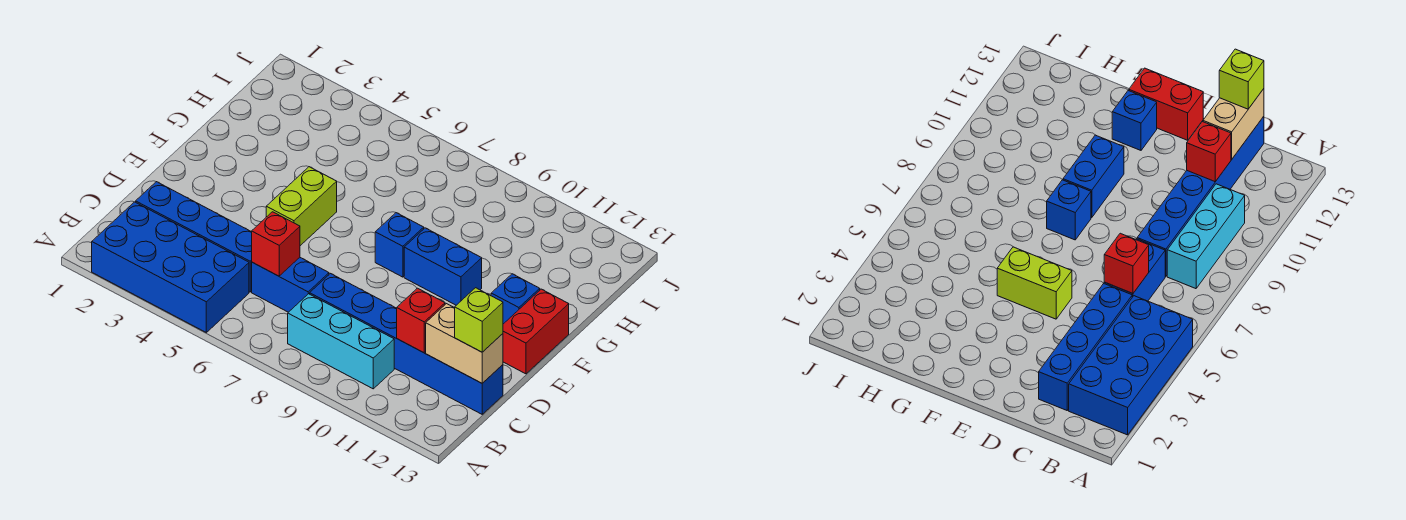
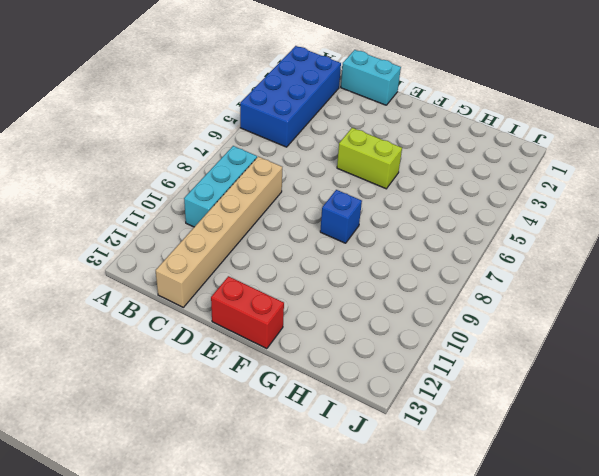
cyan 1x2 brick [341,50,401,105] -> none
tan 1x6 brick [156,157,282,307] -> blue 1x6 brick [310,273,503,414]
none -> blue 1x4 brick [136,182,252,292]
none -> blue 1x2 brick [252,258,329,312]
none -> blue 1x2 brick [404,228,482,305]

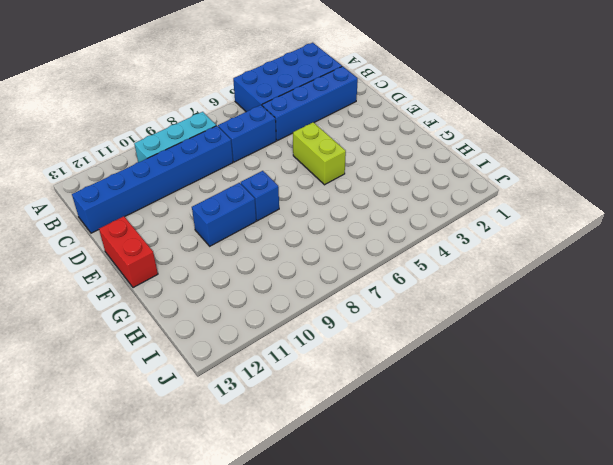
none -> blue 1x1 brick [491,274,540,324]
none -> red 1x1 brick [252,212,300,276]
none -> red 1x1 brick [397,288,445,353]

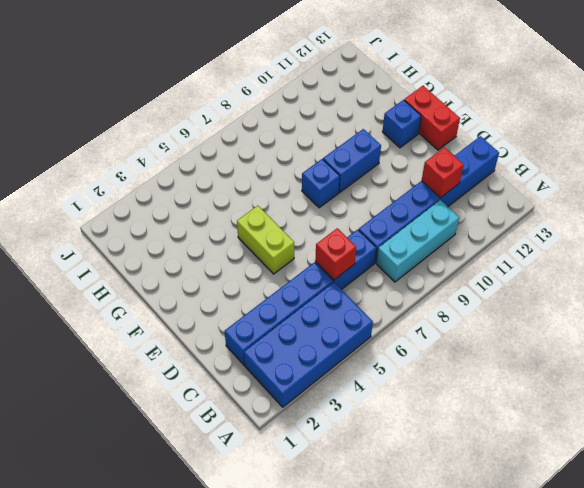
none -> tan 1x2 brick [426,304,503,383]
none -> lime 1x1 brick [455,288,503,352]

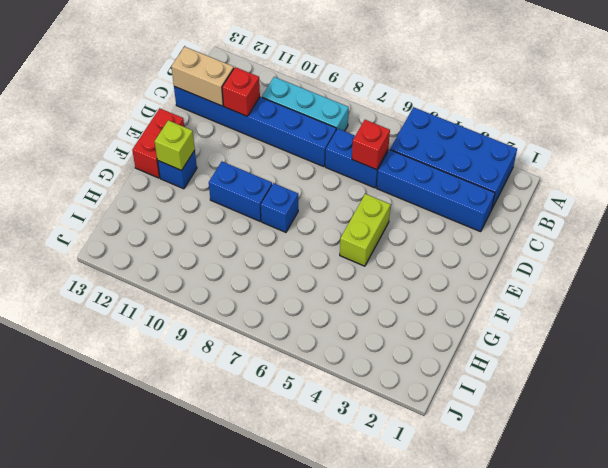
lime 1x1 brick [155,120,195,170] -> lime 1x1 brick moved to [455,288,503,352]

